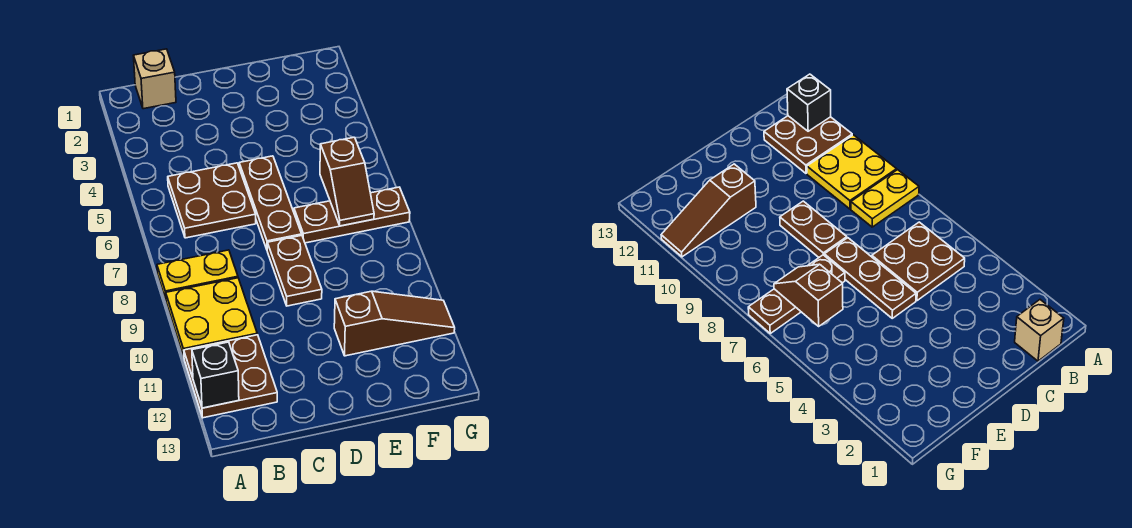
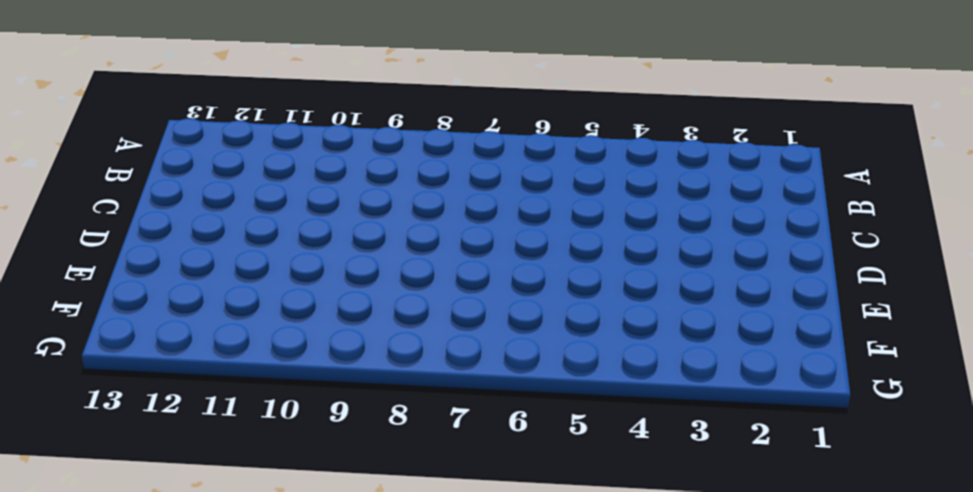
none -> yellow 1x2 plate [157,250,238,299]
none -> yellow 2x2 plate [166,278,257,357]

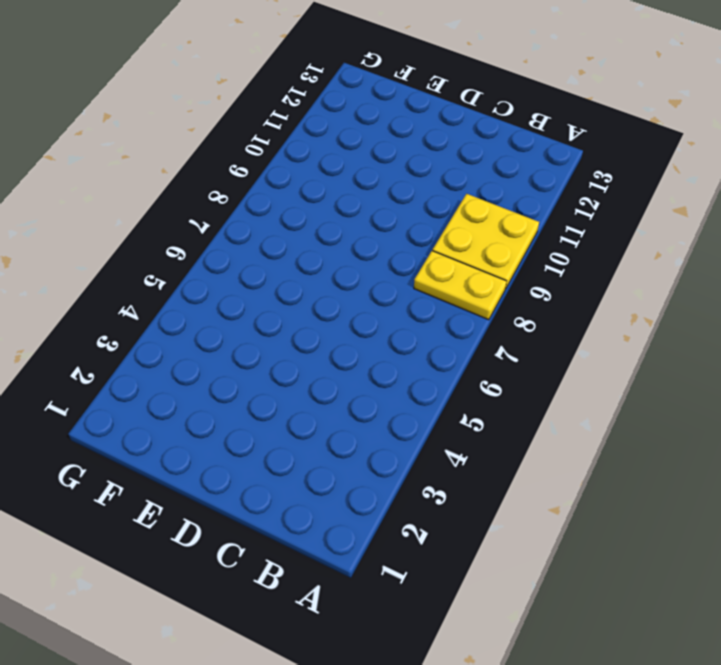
none -> brown 2x2 plate [184,335,277,418]
none -> tan 1x1 brick [133,49,176,109]

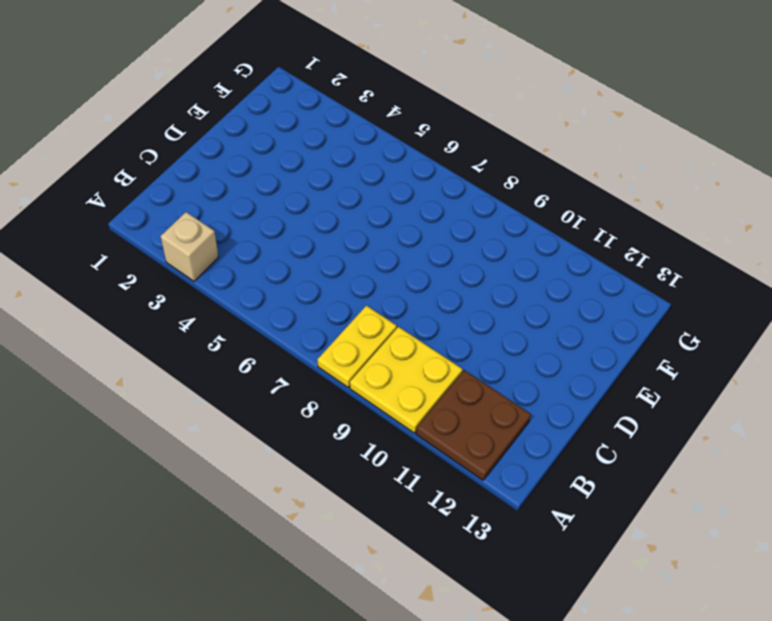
tan 1x1 brick [161,212,218,281] -> tan 1x1 brick moved to [133,49,176,109]
none -> brown 2x2 plate [168,163,256,238]
none -> brown 1x3 plate [239,156,302,249]

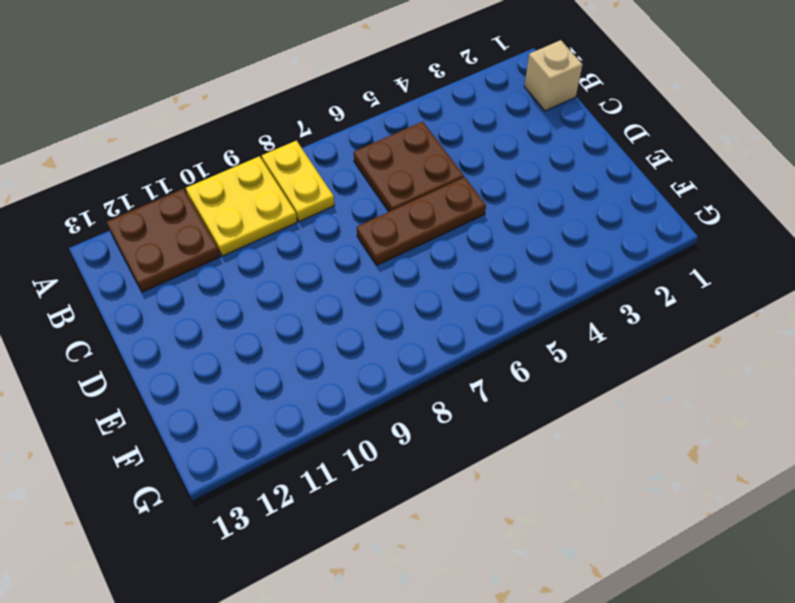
none -> brown 1x2 plate [267,235,322,306]
none -> brown 1x3 plate [294,187,410,243]

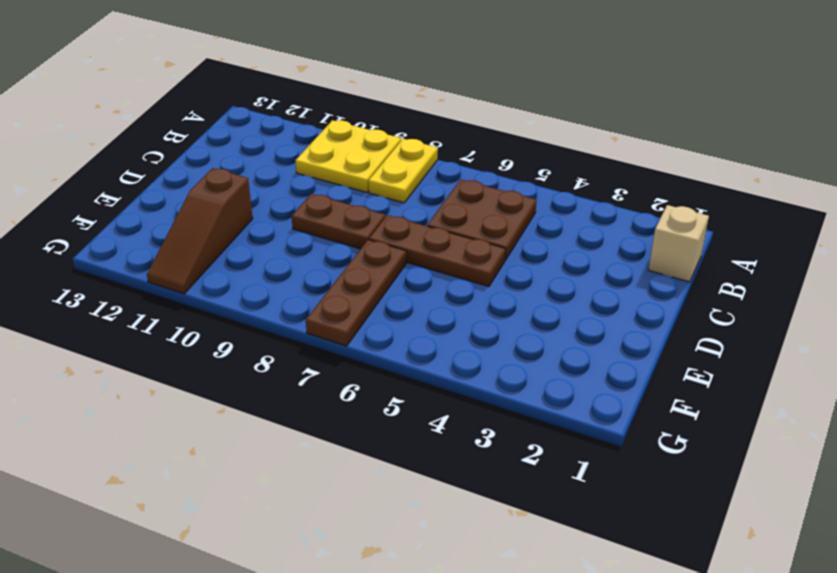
none -> brown 2x2 plate [184,335,277,418]
none -> black 1x1 brick [192,342,239,408]

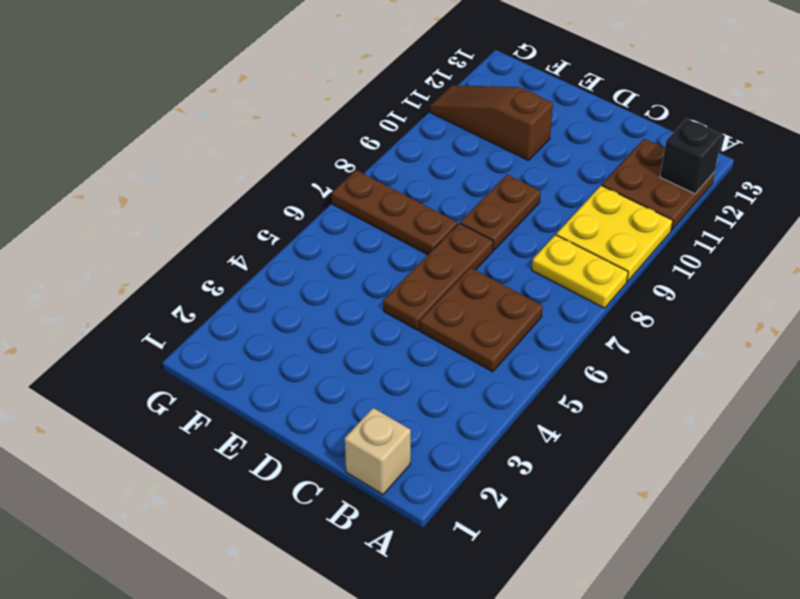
none -> brown 1x2 slope [320,137,374,226]

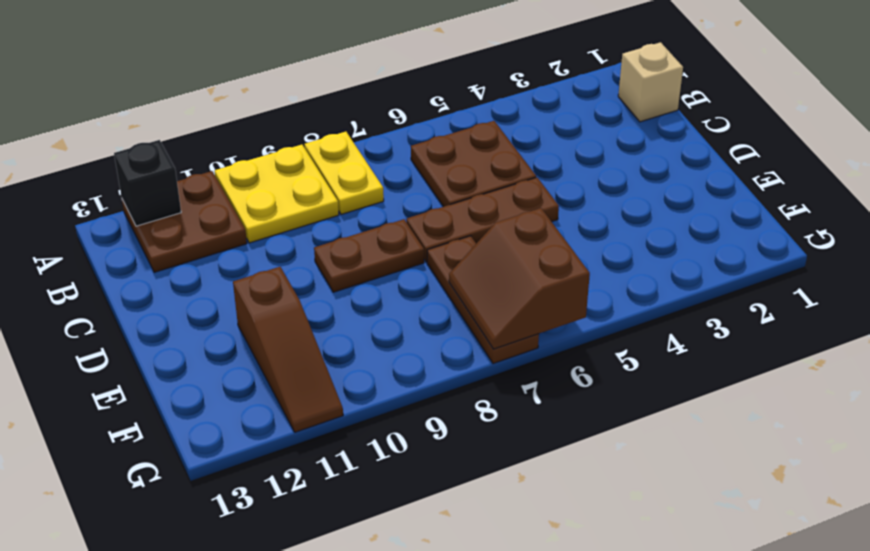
brown 2x2 slope [449,208,590,349] -> brown 1x2 slope [320,137,374,226]

